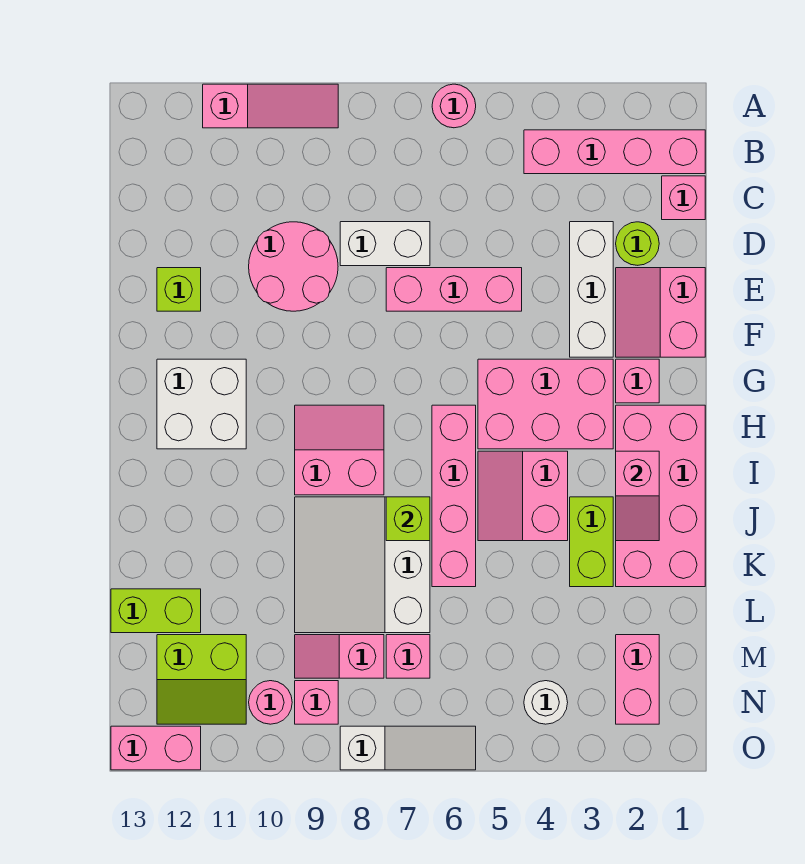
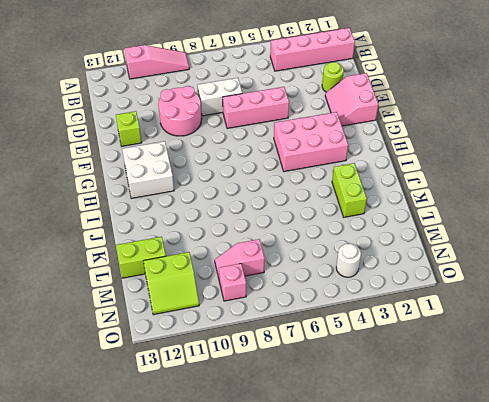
none -> pink 1x1 round brick [432,84,476,128]
none -> pink 1x1 brick [662,176,705,220]
none -> white 1x3 brick [570,222,613,357]
none -> pink 1x1 brick [616,359,659,403]

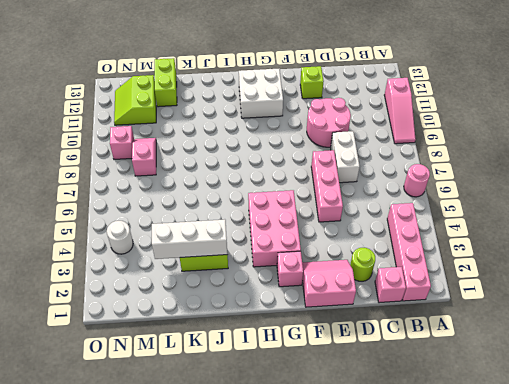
white 1x3 brick [152,219,227,259] -> white 1x3 brick moved to [570,222,613,357]
none -> pink 2x4 brick [616,405,705,587]
none -> pink 1x4 brick [432,405,476,587]
none -> pink 2x2 slope [295,405,384,495]
none -> pink 2x2 slope [478,451,568,541]

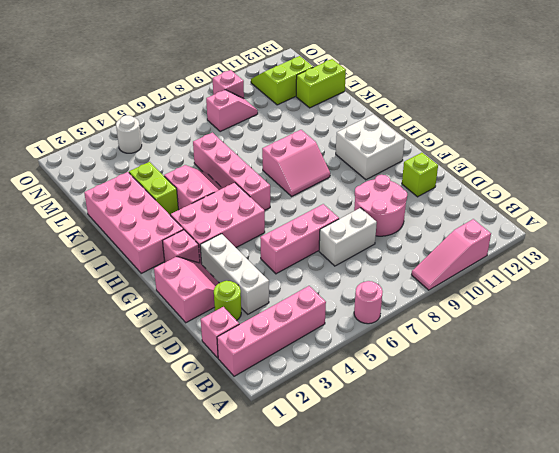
none -> white 3x3 slope [295,497,430,633]
none -> pink 1x2 brick [616,635,659,724]
none -> pink 1x1 brick [386,635,430,678]
none -> pink 1x1 round brick [249,681,292,724]

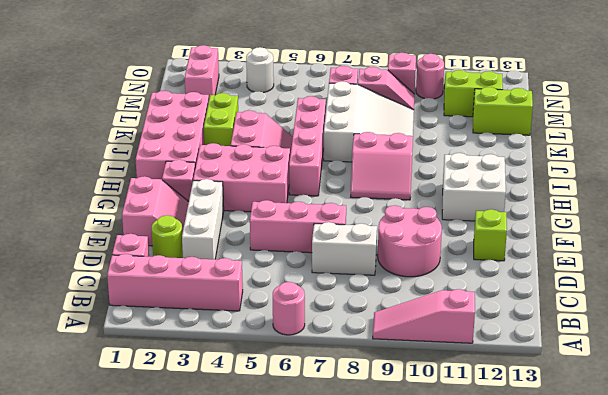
none -> white 1x3 slope [340,726,476,770]
none -> pink 1x2 brick [111,726,201,770]
none -> pink 1x2 slope [616,451,659,541]
none -> lime 1x1 brick [386,497,430,541]

